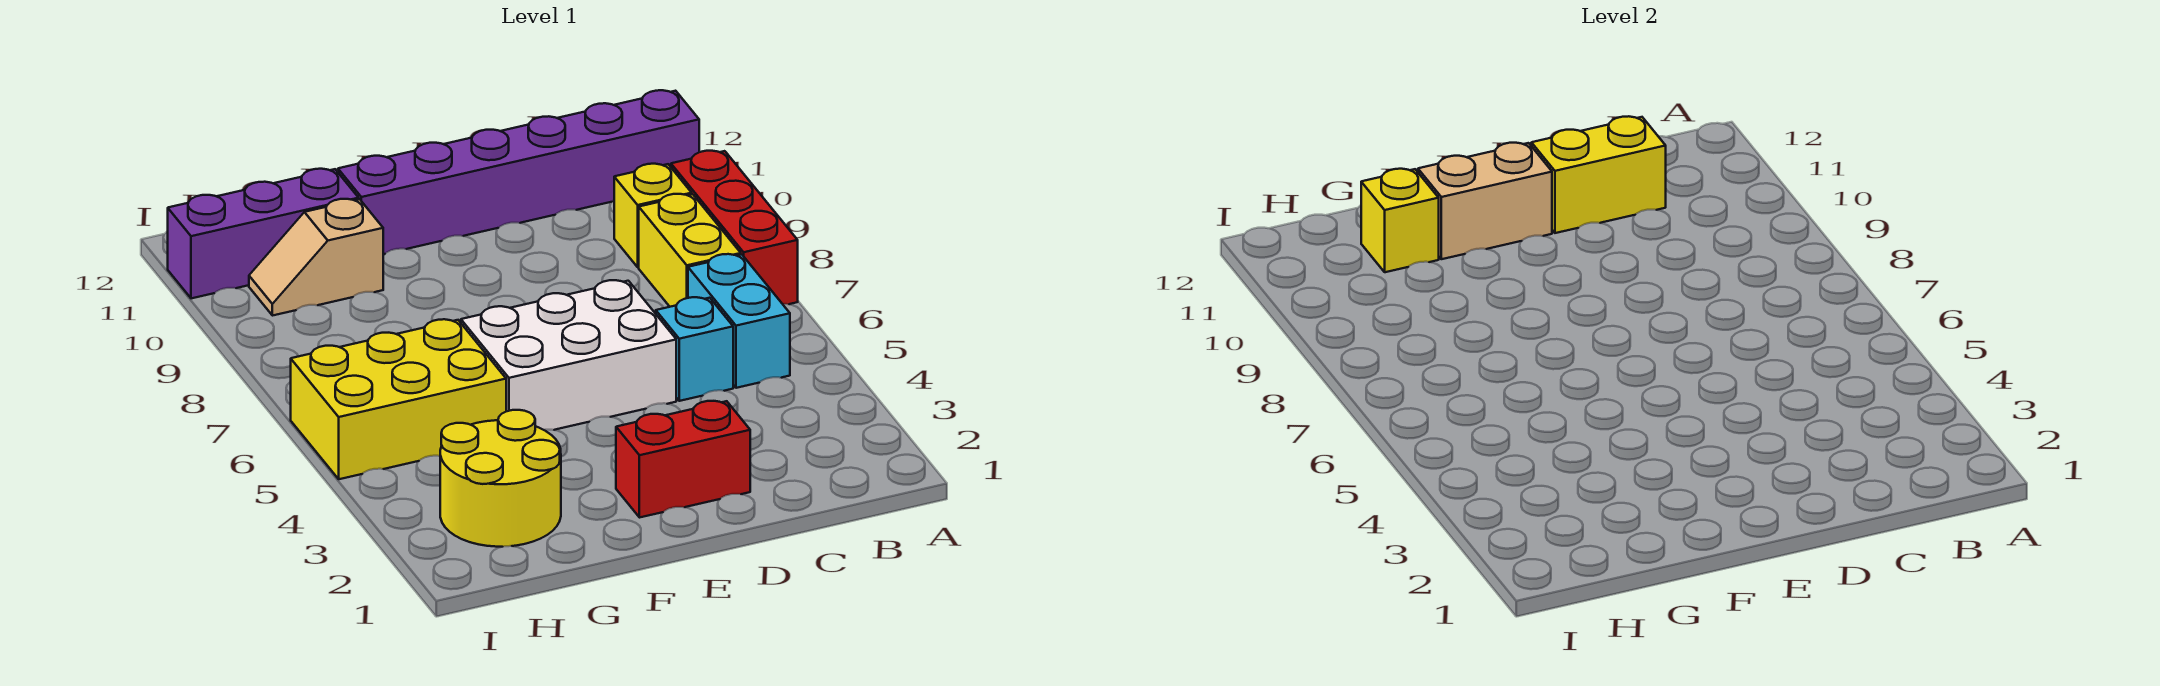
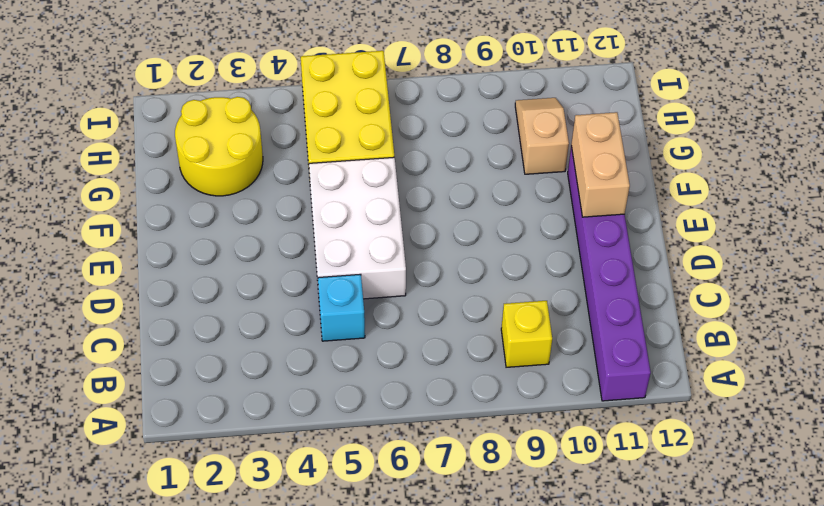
none -> red 1x3 brick [671,151,798,304]
none -> cyan 1x2 brick [688,254,790,388]
none -> yellow 1x2 brick [639,194,741,307]

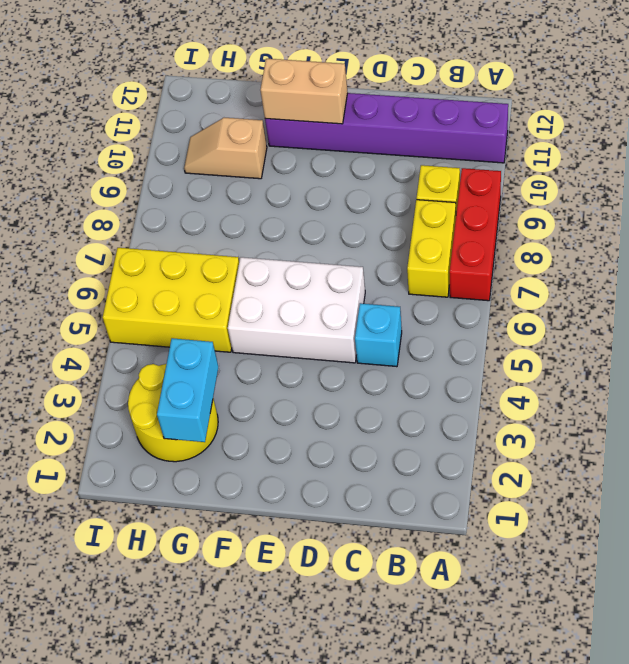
cyan 1x2 brick [157,338,218,442] -> cyan 1x2 brick moved to [688,254,790,388]
none -> red 1x2 brick [616,401,750,518]
none -> purple 1x3 brick [168,169,359,298]
none -> yellow 1x2 brick [1531,116,1666,233]

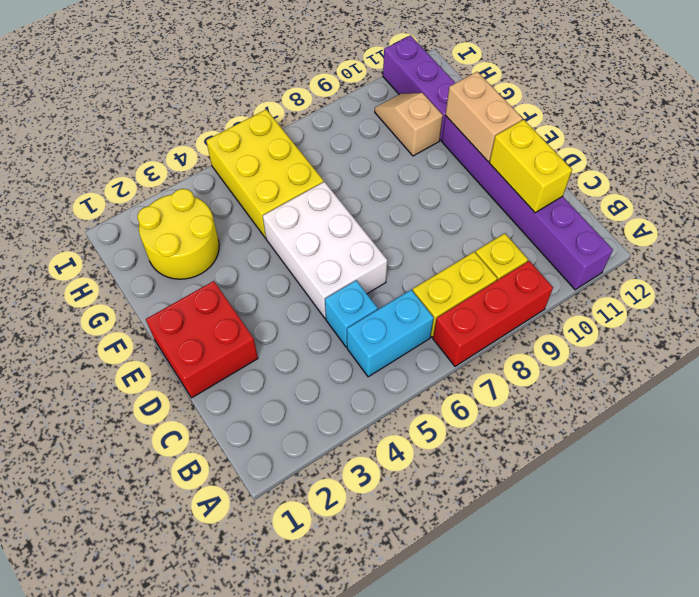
red 2x2 brick [146,281,258,398] -> red 1x2 brick [616,401,750,518]
none -> yellow 1x1 brick [1361,169,1439,272]

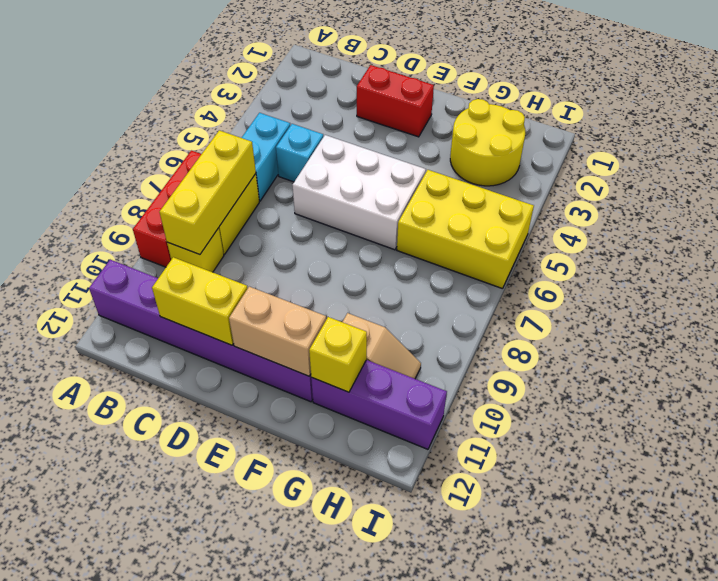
yellow 1x3 brick [160,130,256,255] -> none

